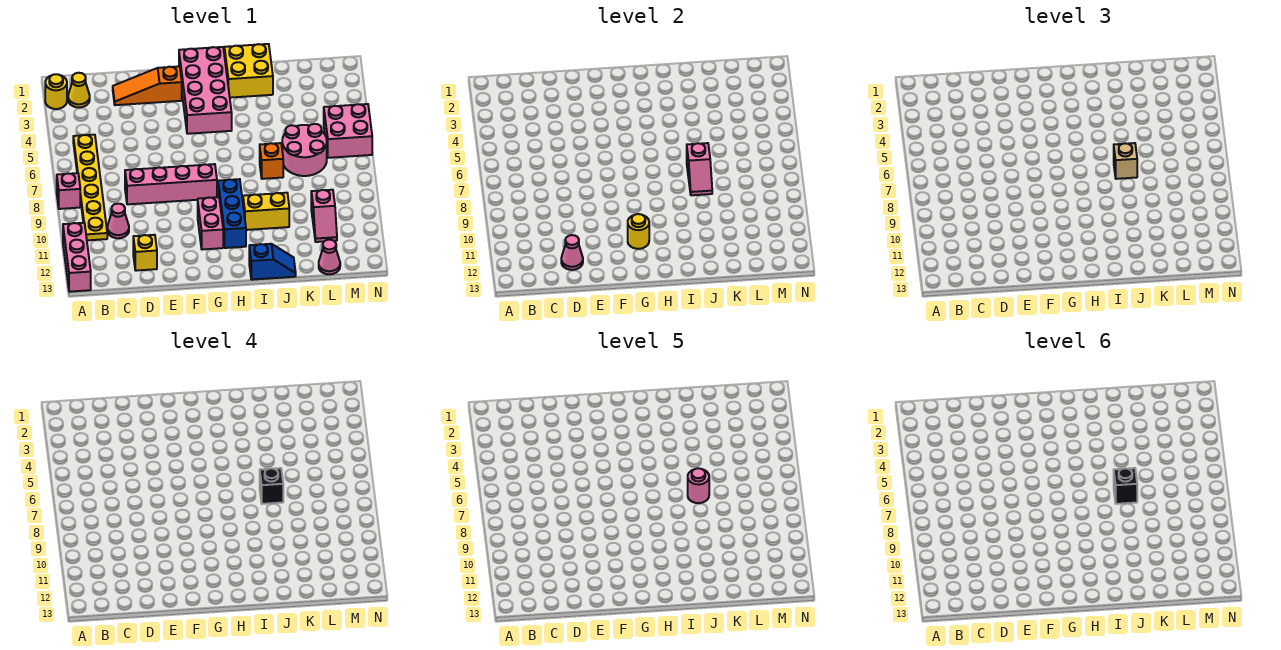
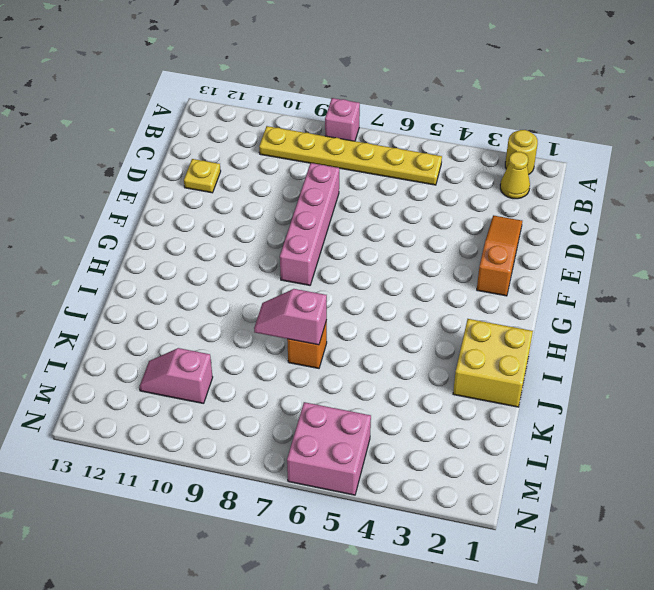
yellow 1x1 plate [184,159,221,193] -> yellow 1x1 brick [133,235,157,271]
none -> pink 1x3 brick [63,223,91,292]
none -> pink 1x1 cone [107,204,129,238]
none -> pink 2x4 brick [179,47,232,134]

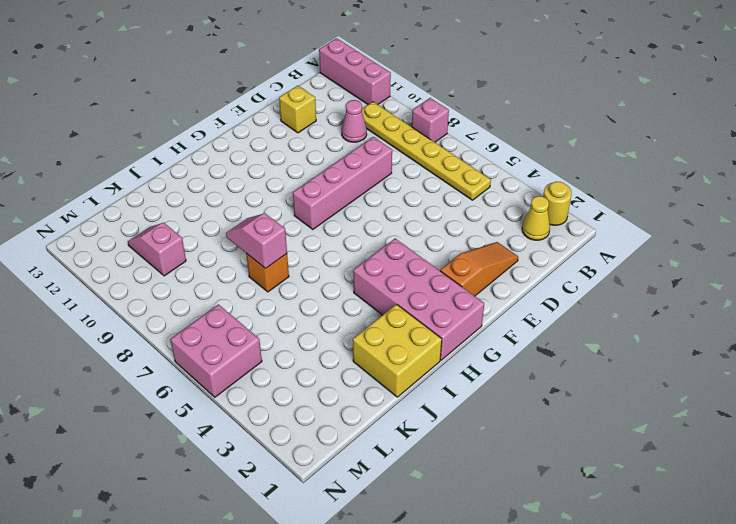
none -> pink 1x2 brick [198,197,223,250]
none -> blue 1x3 brick [218,179,246,248]
none -> yellow 1x2 brick [243,193,289,230]

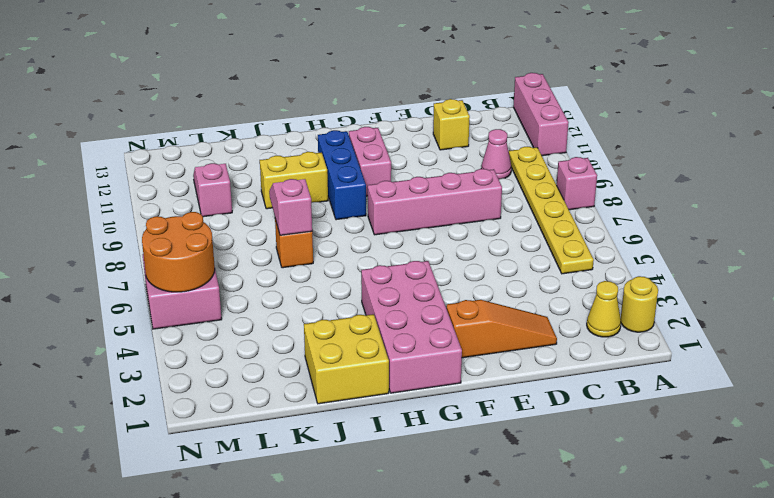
orange 2x2 round brick [142,212,215,292] -> none
none -> blue 1x2 slope [249,244,296,280]
none -> pink 2x2 round brick [282,124,327,176]
none -> pink 1x1 cone [319,240,340,274]

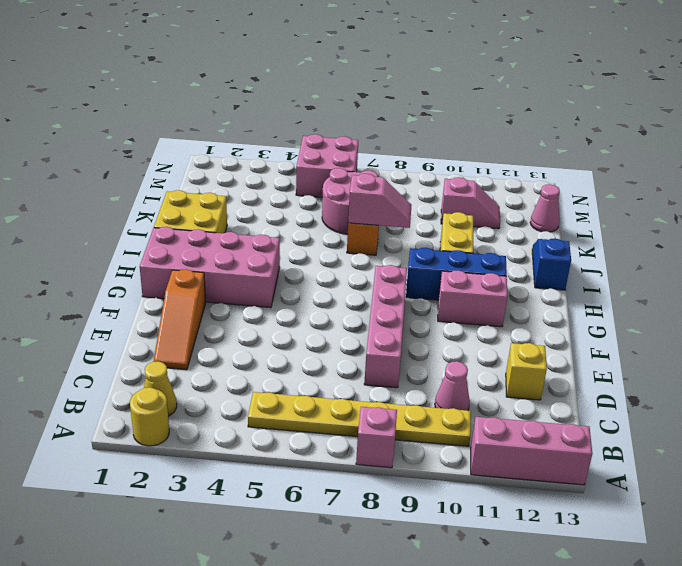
none -> pink 1x1 cone [561,235,583,270]
none -> yellow 1x1 round brick [628,214,649,249]
none -> tan 1x1 brick [1114,143,1137,179]

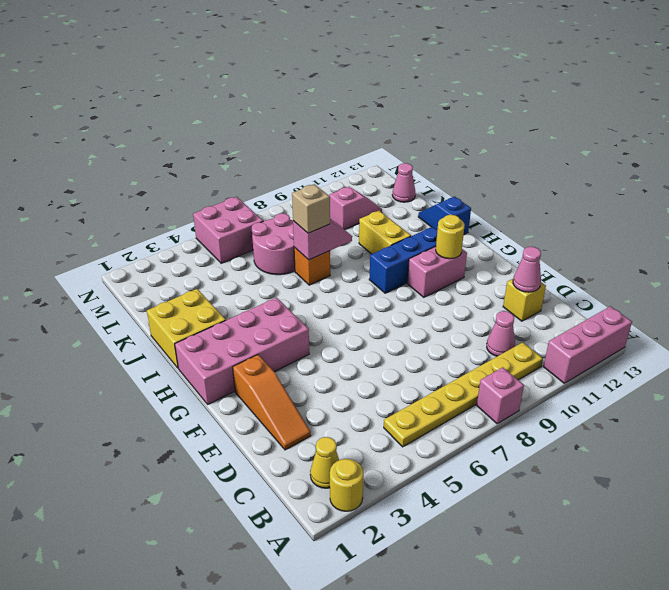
none -> pink 1x4 brick [125,164,217,204]
none -> black 1x1 brick [260,468,283,504]
none -> pink 1x1 round brick [688,468,709,503]

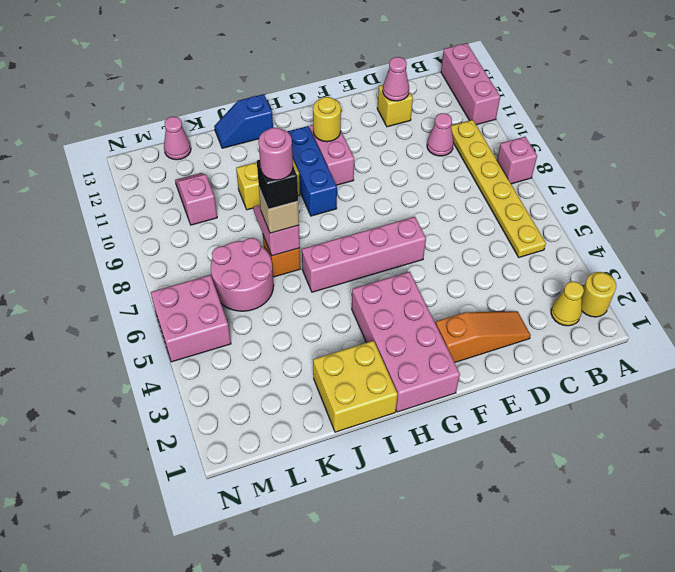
pink 1x4 brick [302,217,426,292] -> pink 1x4 brick moved to [125,164,217,204]
none -> black 1x1 brick [1114,468,1137,504]

